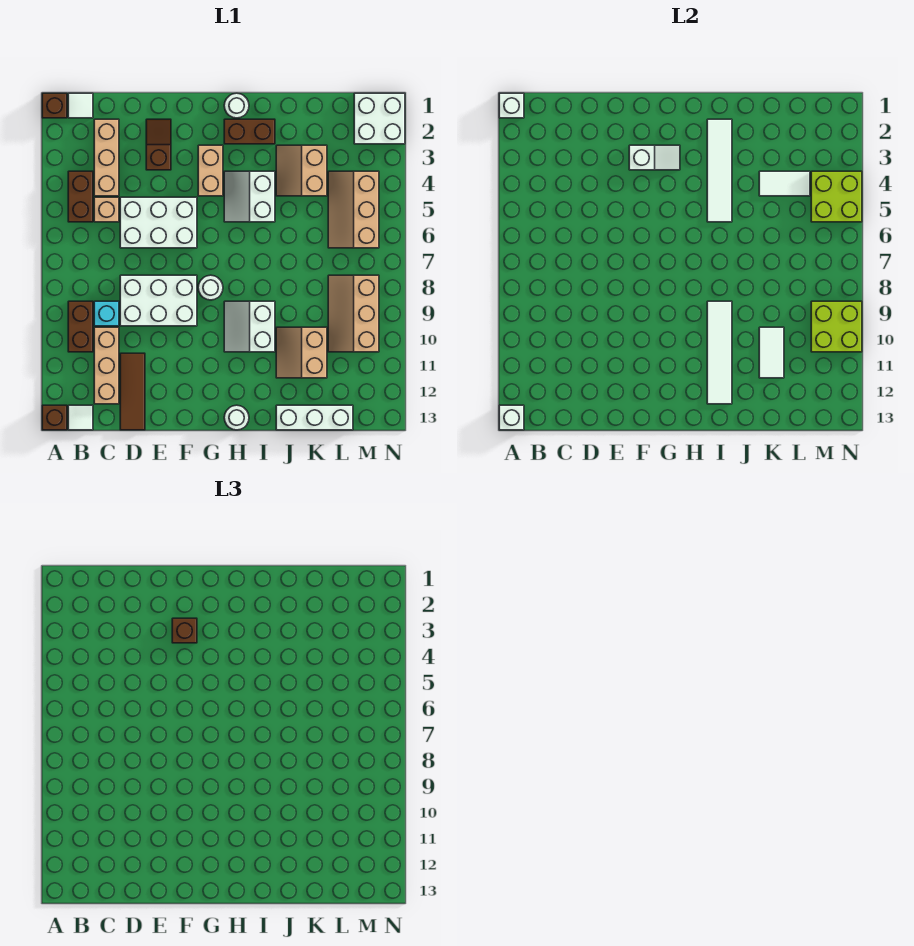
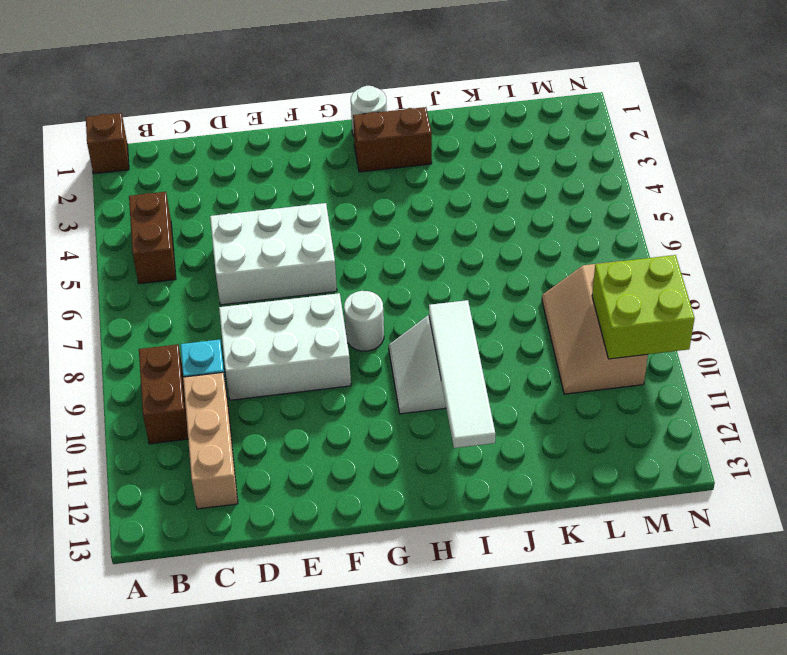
none -> brown 1x1 brick [42,405,67,430]
none -> white 1x1 tile [68,93,93,118]
none -> white 1x1 tile [68,405,93,430]
none -> tan 1x3 brick [94,119,119,196]

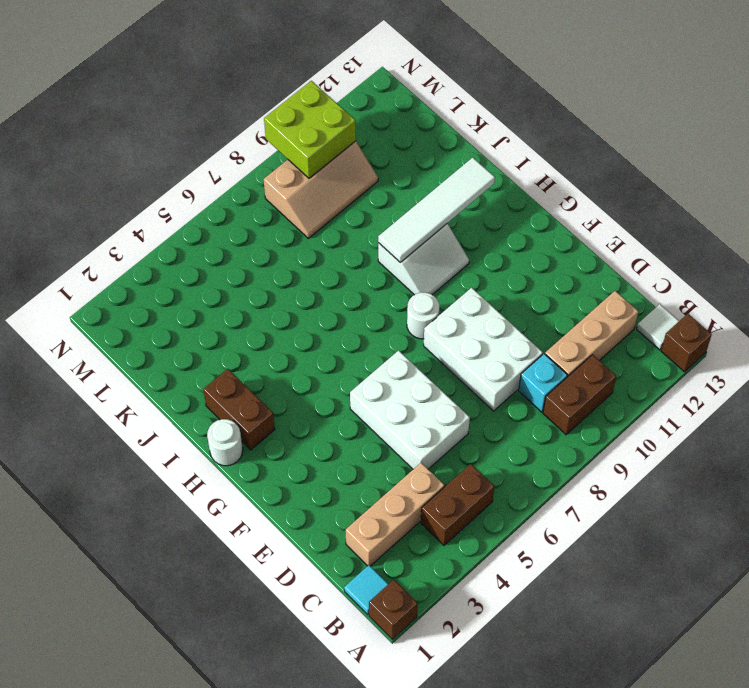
cyan 1x1 tile [344,565,388,615] -> white 1x1 tile [68,93,93,118]
none -> tan 1x1 brick [94,197,119,222]
none -> brown 1x3 tile [120,353,145,430]
none -> brown 1x2 slope [146,119,171,170]
none -> tan 1x2 brick [198,145,223,196]

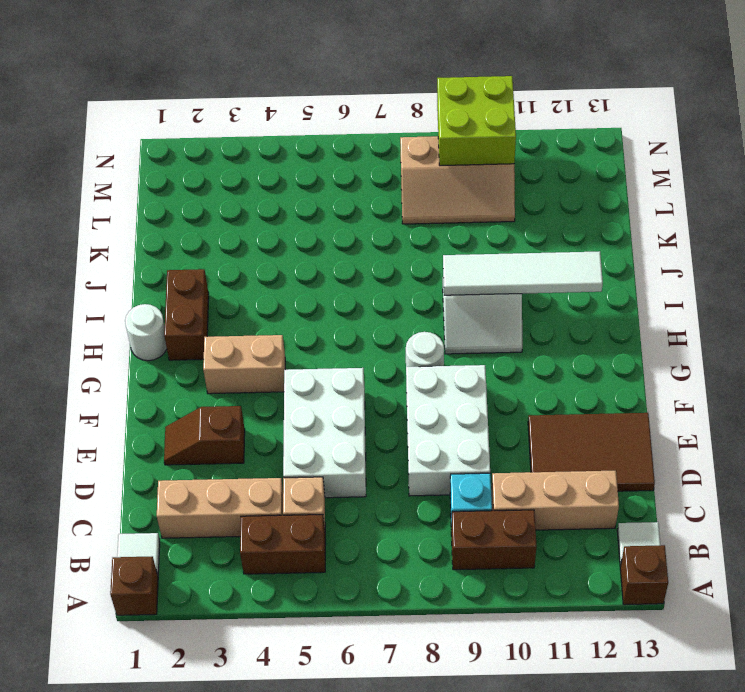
brown 2x3 tile [528,413,655,491] -> brown 1x3 tile [120,353,145,430]
none -> white 2x2 slope [224,171,275,222]
none -> white 1x1 round brick [224,405,249,430]
none -> tan 2x2 slope [276,145,327,196]
none -> tan 2x2 slope [276,327,327,378]

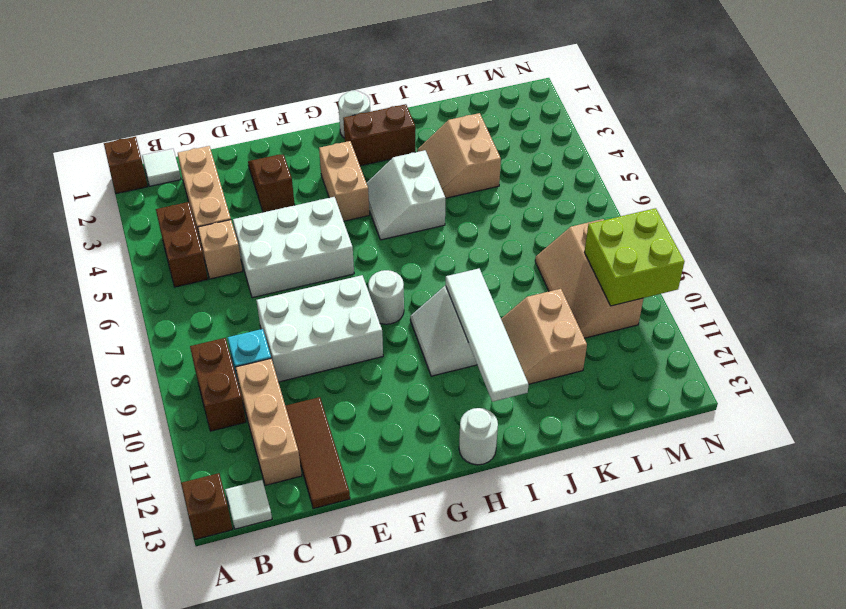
none -> white 1x3 brick [276,405,353,430]
none -> tan 2x3 slope [328,171,379,248]
none -> white 2x2 brick [354,93,405,144]
none -> white 1x1 brick [499,93,524,118]

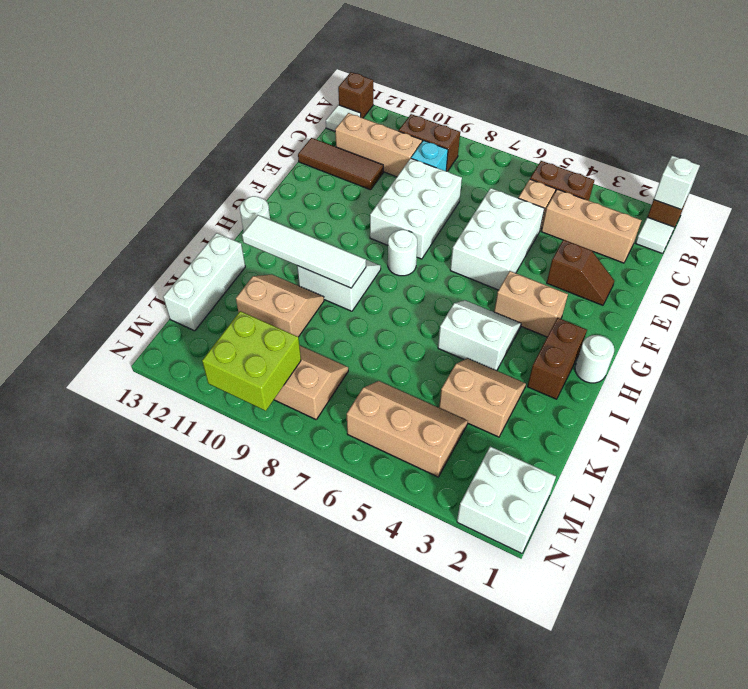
none -> white 1x1 brick [499,405,524,430]
none -> white 1x2 slope [629,145,680,170]
none -> white 1x4 tile [707,119,732,222]
none -> white 1x2 tile [759,171,810,196]

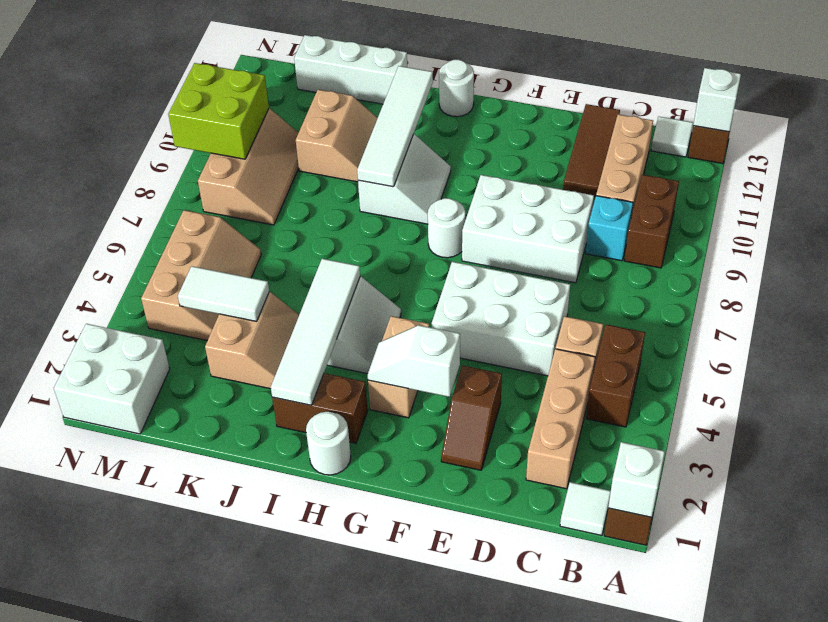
none -> white 1x2 tile [759,327,784,378]
none -> lime 2x2 brick [811,171,862,222]
none -> brown 1x1 brick [172,618,197,643]

